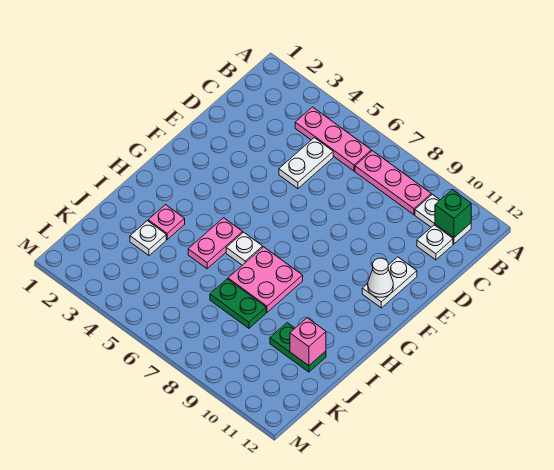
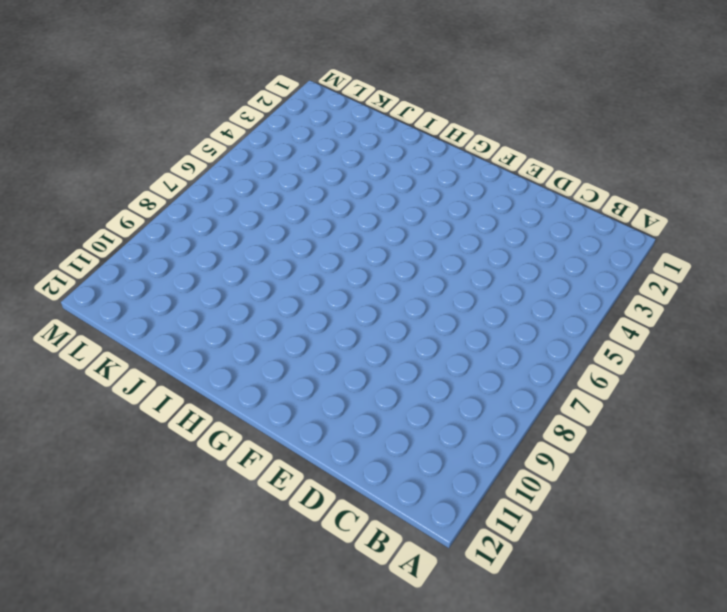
none -> pink 1x3 plate [295,107,371,171]
none -> pink 1x3 plate [355,151,431,215]
none -> white 1x2 plate [415,194,471,244]

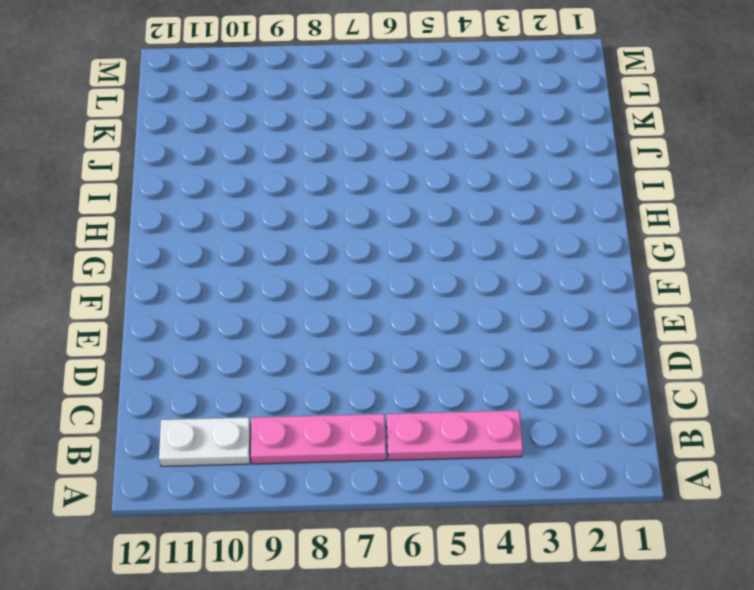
none -> white 1x2 plate [279,138,333,189]
none -> white 1x1 plate [417,225,453,260]
none -> white 1x2 plate [362,257,417,308]

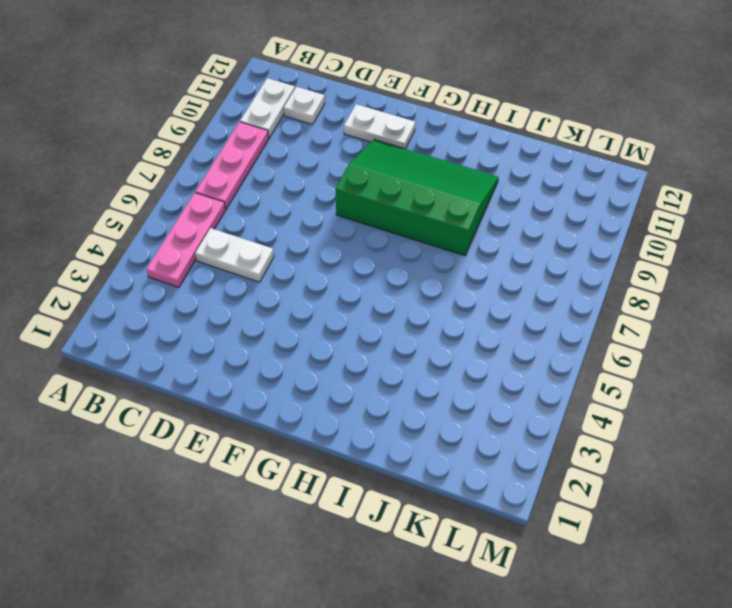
green 3x4 slope [335,140,499,256] -> pink 2x2 plate [228,247,303,312]
none -> pink 1x2 plate [188,218,243,269]
none -> white 1x1 plate [226,232,263,265]
none -> pink 1x1 plate [148,205,185,239]

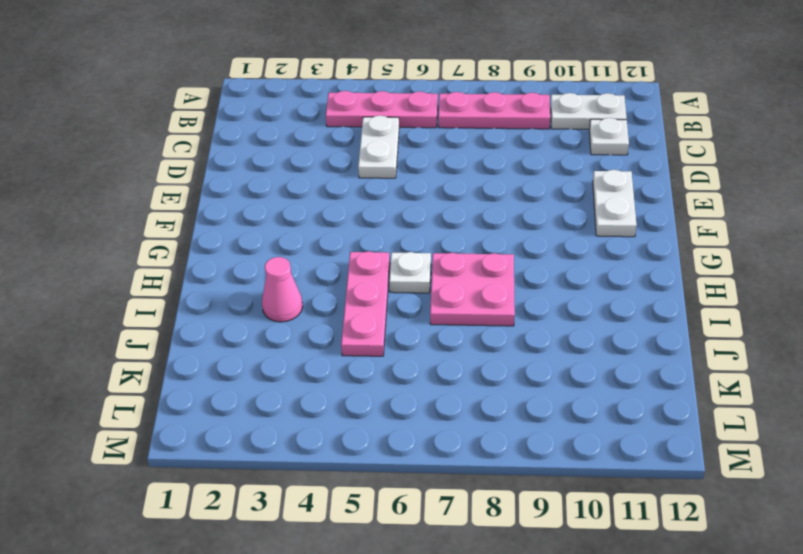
pink 1x3 plate [341,251,390,356] -> pink 1x2 plate [188,218,243,269]
pink 1x1 cone [262,257,303,322] -> pink 1x1 plate [148,205,185,239]
none -> white 1x1 plate [130,221,166,256]
none -> green 1x2 plate [210,279,266,328]
none -> green 1x2 plate [270,323,326,372]

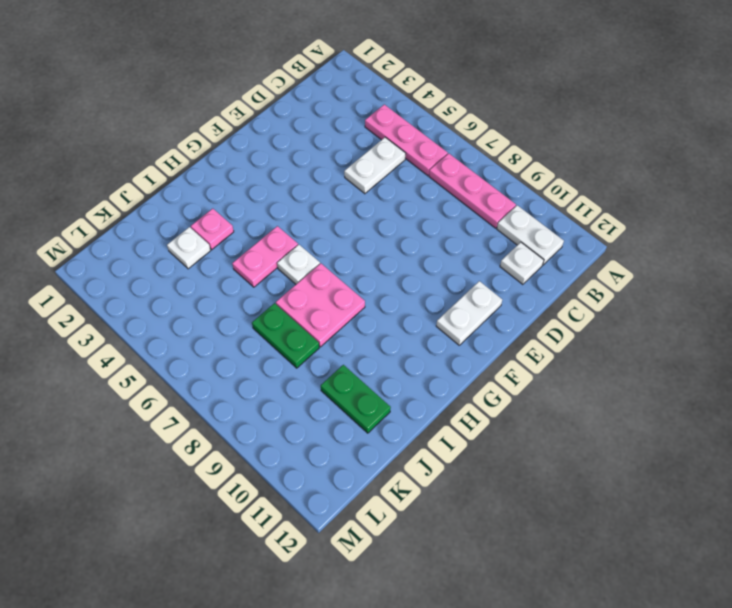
none -> green 1x1 brick [435,190,471,237]
none -> white 1x1 cone [368,258,393,297]
none -> pink 1x1 brick [290,318,326,366]

